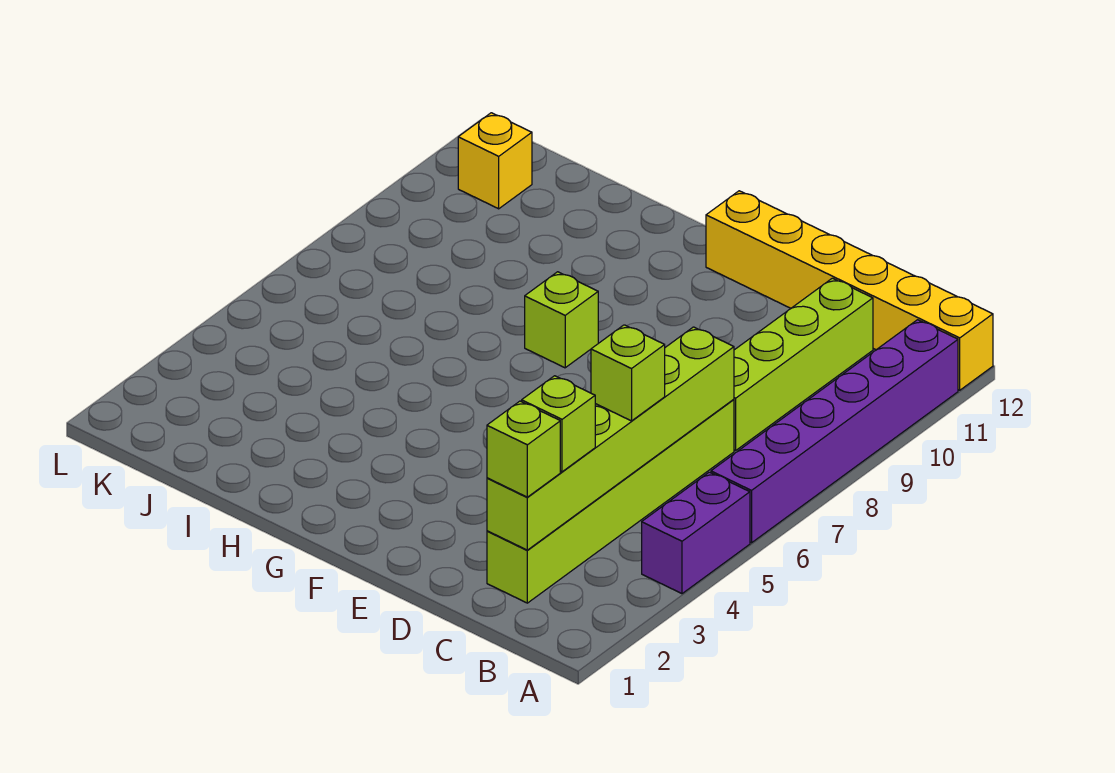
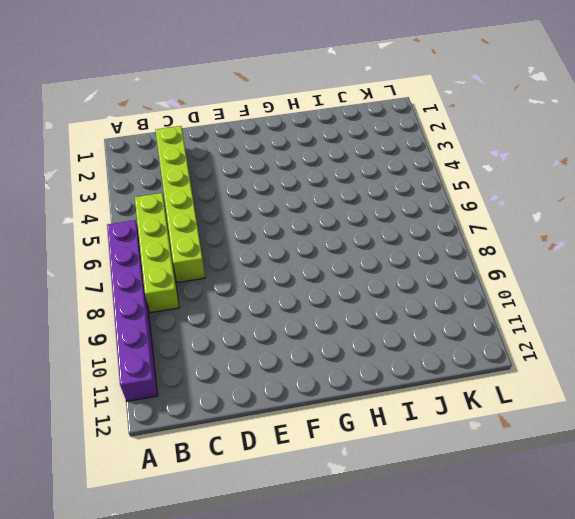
lime 1x4 brick [135,193,179,313] -> lime 1x4 brick moved to [734,278,873,451]
none -> purple 1x2 brick [642,472,750,594]
none -> yellow 1x6 brick [706,191,993,390]

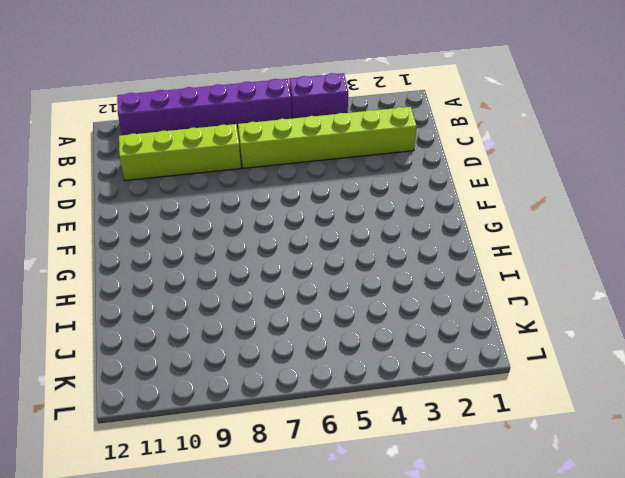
none -> yellow 1x6 brick [706,191,993,390]
none -> lime 1x1 brick [525,272,598,368]

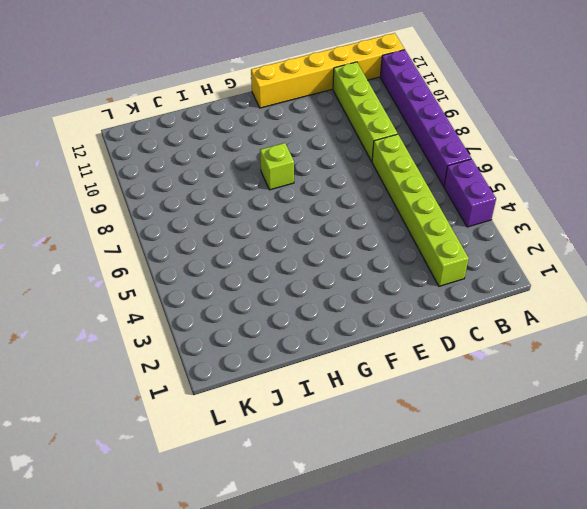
none -> yellow 1x1 brick [458,113,532,209]
none -> lime 1x6 brick [487,327,734,550]

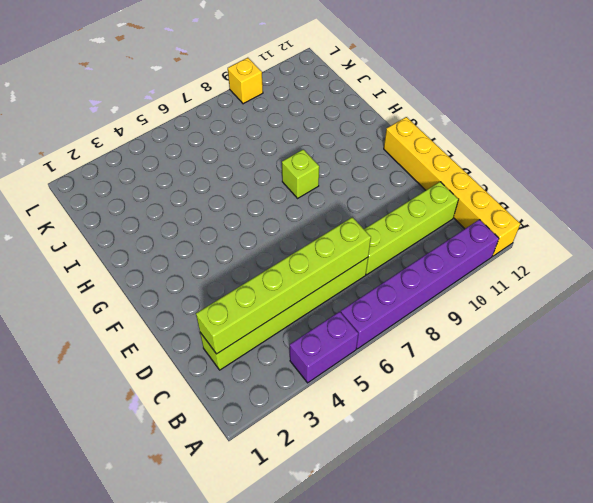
yellow 1x1 brick [228,58,263,104] -> yellow 1x1 brick moved to [458,113,532,209]
none -> lime 1x1 brick [487,401,560,497]
none -> lime 1x1 brick [522,376,595,472]

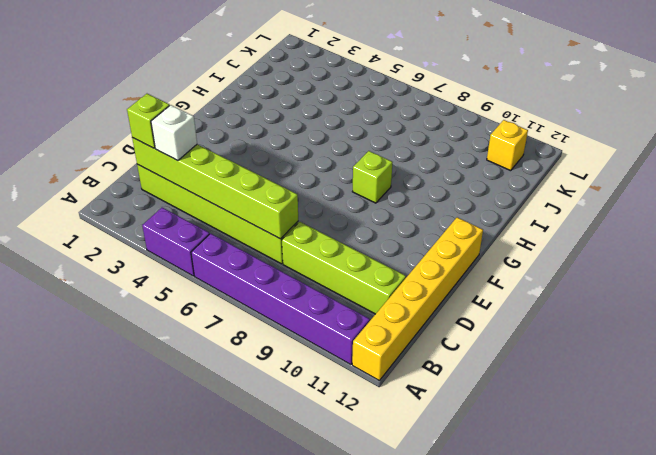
white 1x1 brick [151,105,197,161] -> lime 1x1 brick [522,376,595,472]
none -> lime 1x1 brick [591,325,665,421]

